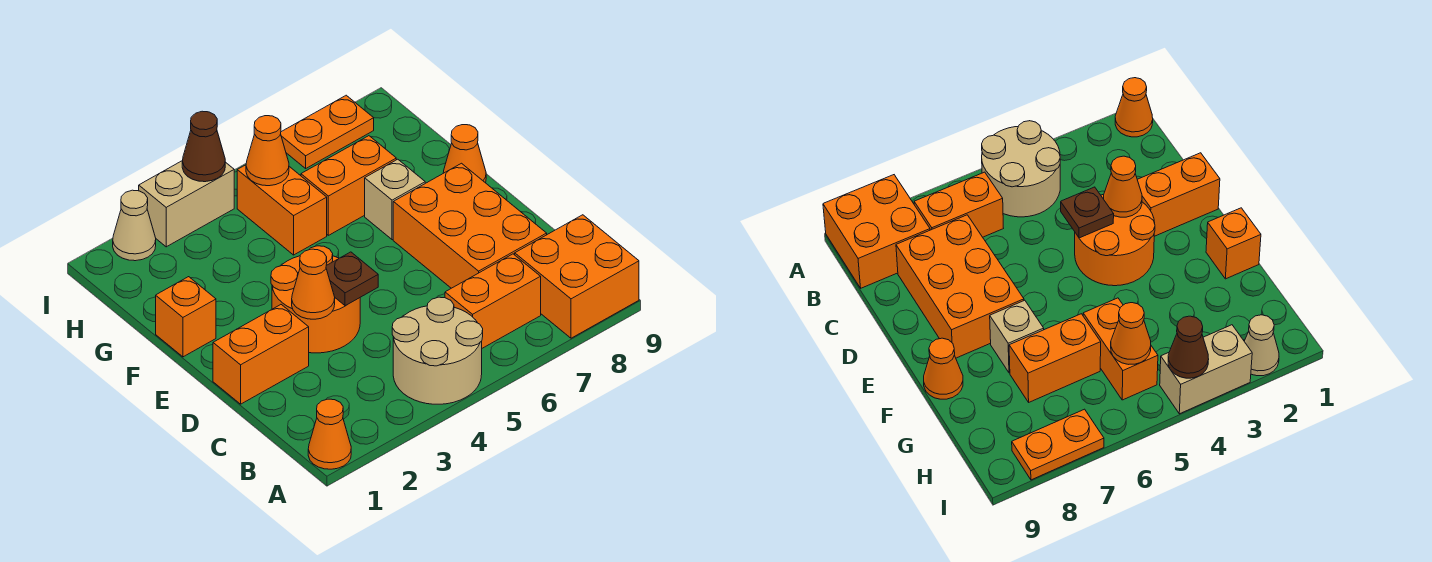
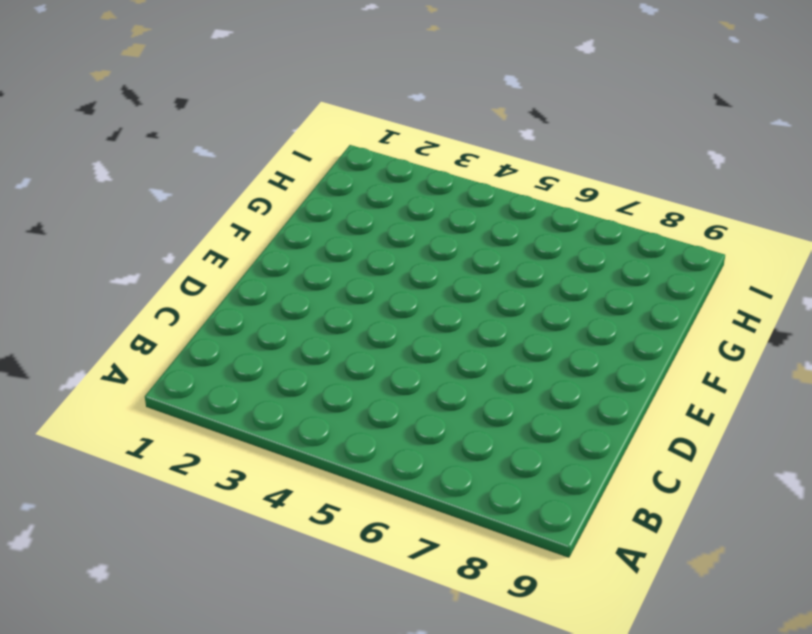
none -> orange 1x1 cone [308,399,351,469]
none -> tan 2x2 round brick [392,297,483,404]
none -> orange 2x2 brick [515,215,639,338]

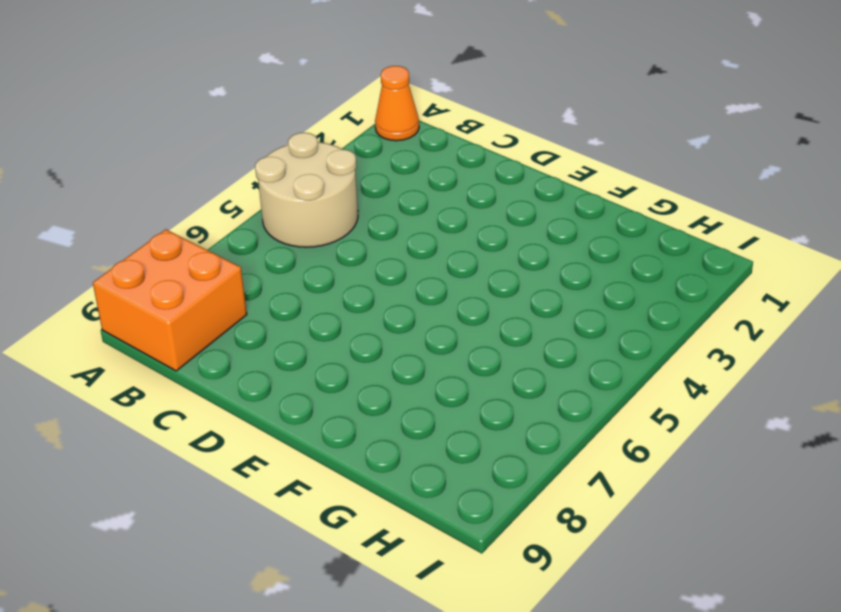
none -> orange 1x2 brick [445,254,541,348]
none -> orange 2x3 brick [393,163,547,288]
none -> orange 1x2 brick [213,305,309,404]

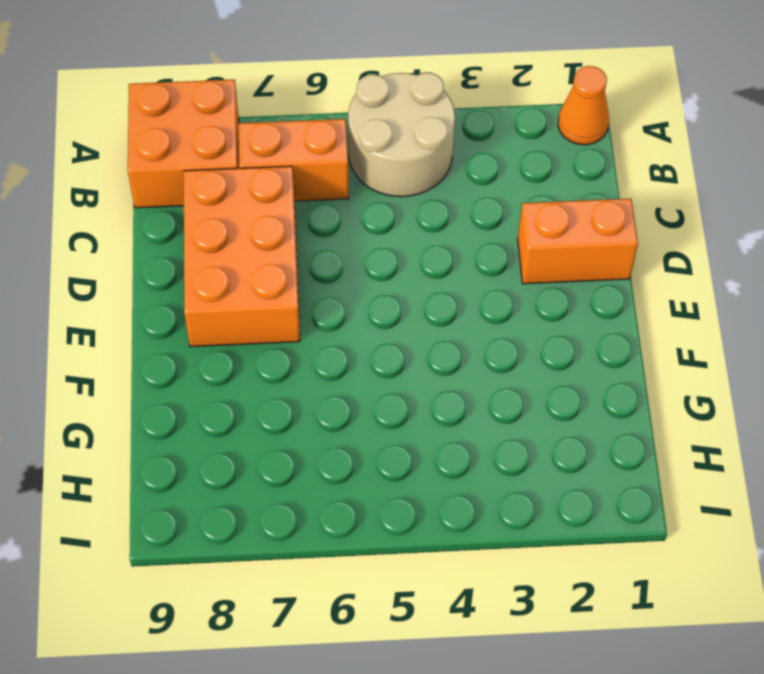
none -> orange 2x2 round brick [271,246,360,353]
none -> orange 1x1 brick [156,277,216,357]
none -> tan 1x1 brick [365,159,425,240]

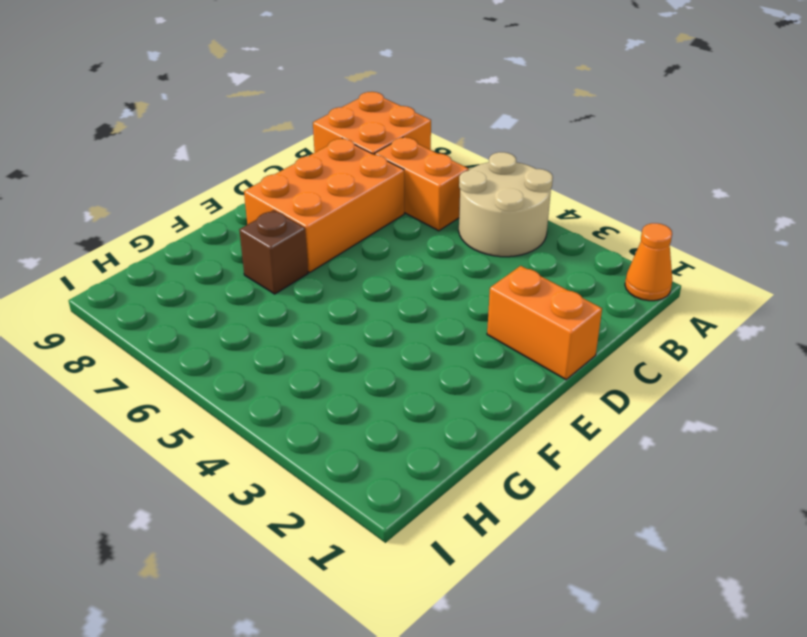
brown 1x1 brick [239,210,308,294] -> tan 1x1 brick [365,159,425,240]
none -> orange 2x2 round brick [271,246,360,353]
none -> orange 1x1 brick [156,277,216,357]
none -> orange 1x1 cone [443,125,486,183]

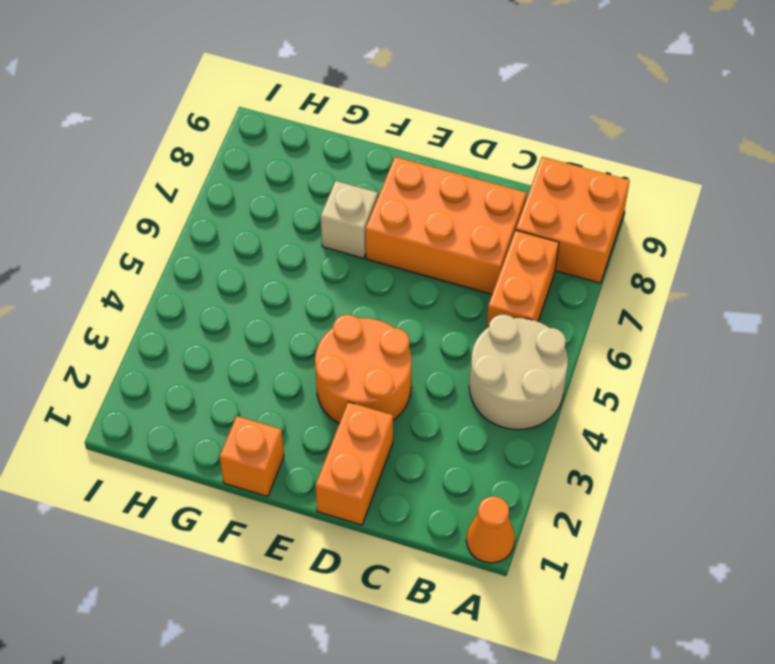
none -> orange 1x1 cone [443,125,486,183]
none -> orange 1x2 brick [237,165,327,255]
none -> orange 1x2 brick [301,136,396,235]

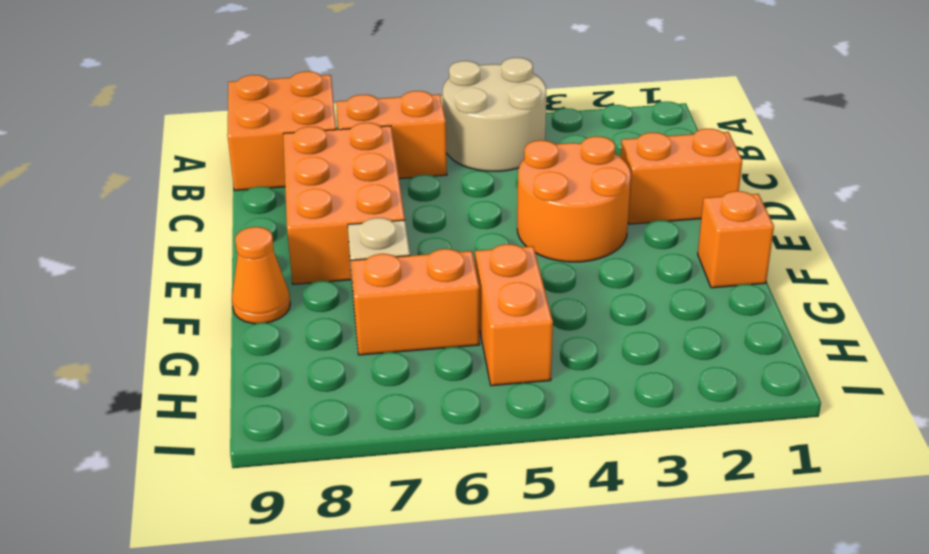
none -> orange 1x1 cone [308,399,351,469]
none -> tan 1x1 cone [113,190,156,261]
none -> tan 1x2 brick [139,161,234,247]

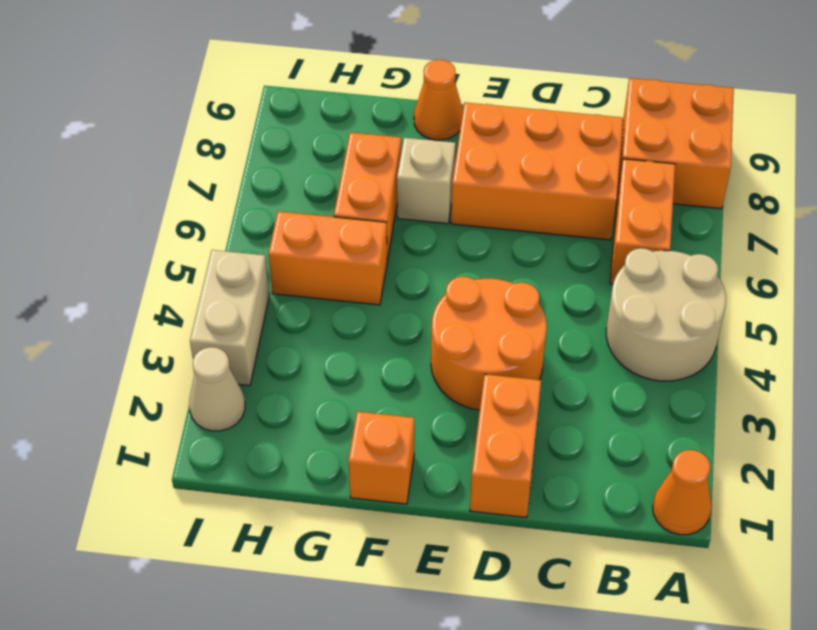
none -> orange 1x2 plate [281,95,374,168]
none -> orange 1x1 cone [292,249,335,319]
none -> brown 1x1 plate [326,252,378,306]

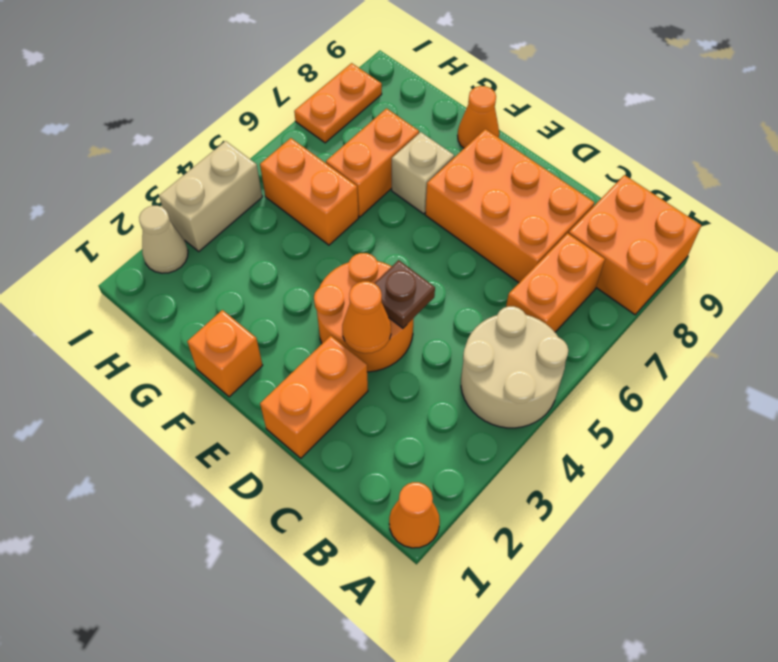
none -> orange 1x1 cone [246,116,289,186]
none -> brown 1x1 cone [182,111,225,182]

